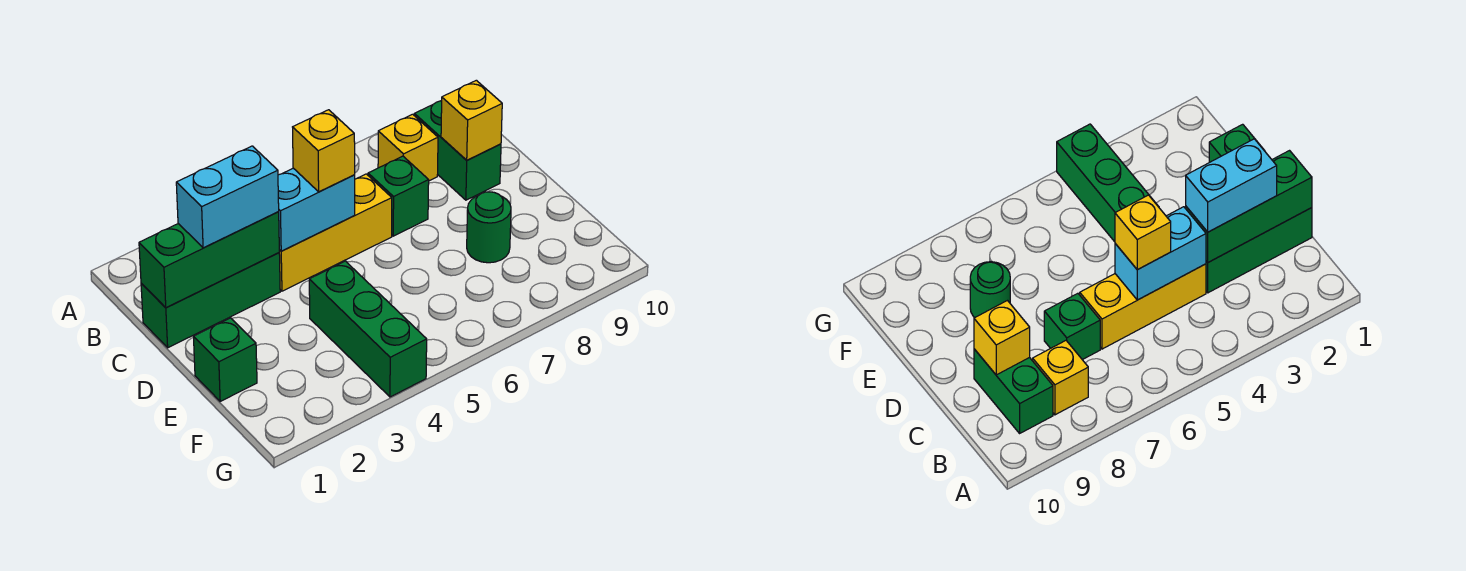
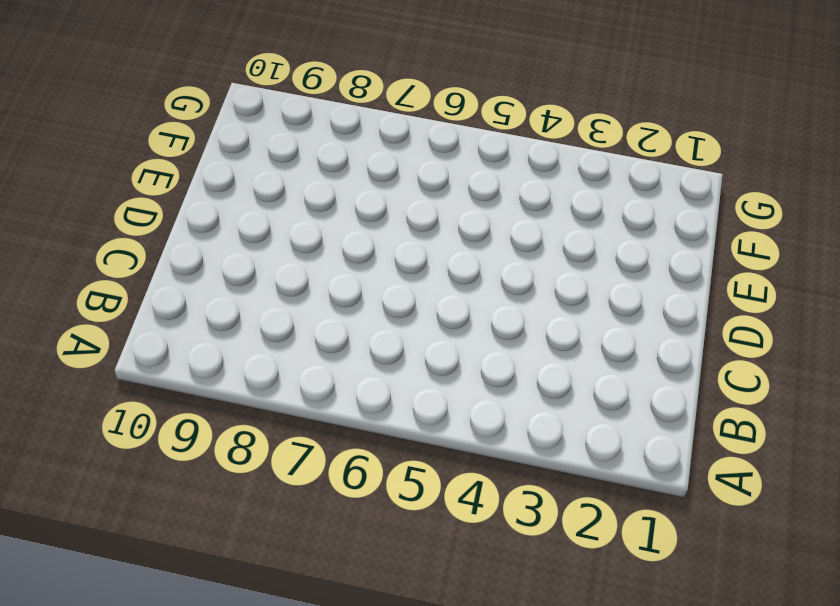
none -> yellow 1x1 brick [378,114,438,181]
none -> green 1x2 brick [414,100,501,200]
none -> green 1x3 brick [141,253,280,348]

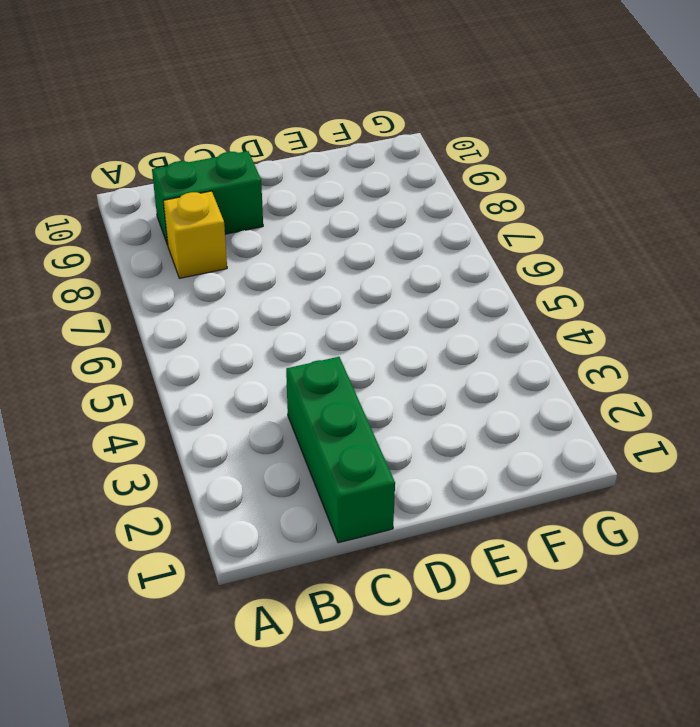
none -> yellow 1x3 brick [279,174,392,291]
none -> green 1x1 brick [368,156,429,236]
none -> green 1x1 brick [194,318,257,401]

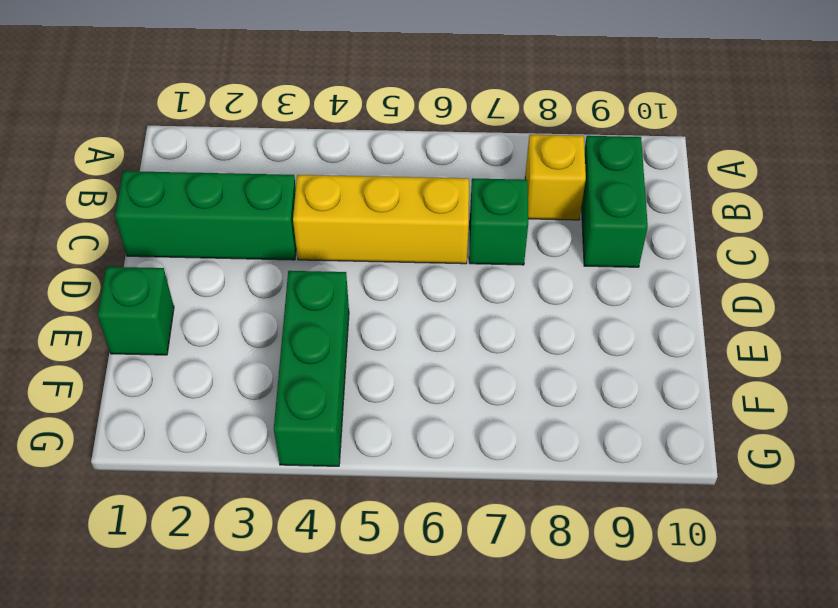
none -> green 1x1 round brick [467,192,511,263]
none -> green 1x3 brick [139,212,279,308]
none -> cyan 1x2 brick [278,168,355,251]

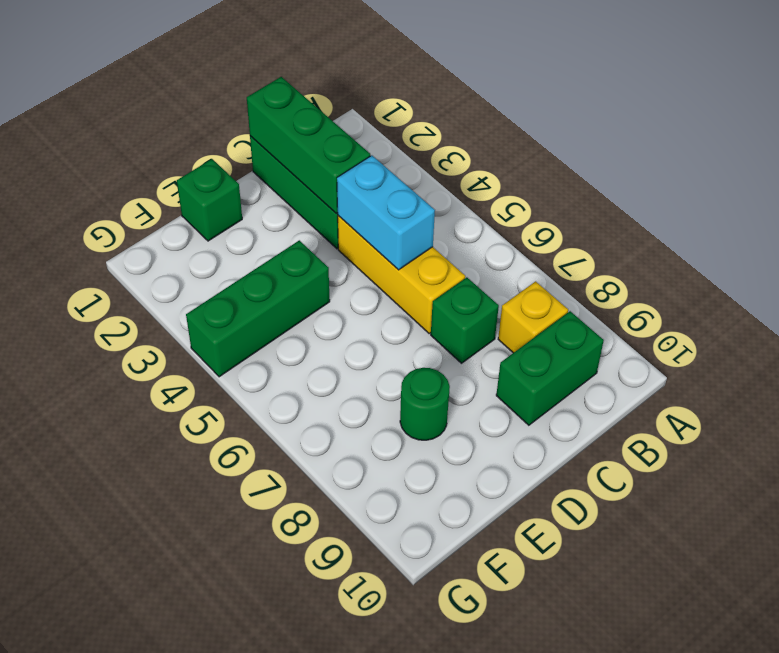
none -> yellow 1x1 brick [441,80,502,160]
none -> cyan 1x2 brick [176,146,279,248]
none -> yellow 1x1 brick [293,110,355,192]

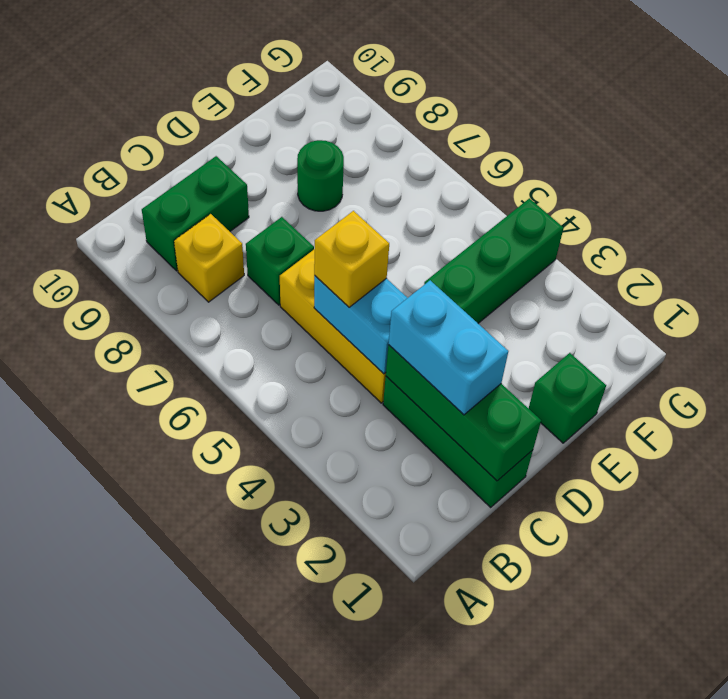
none -> yellow 1x1 brick [441,80,502,160]

